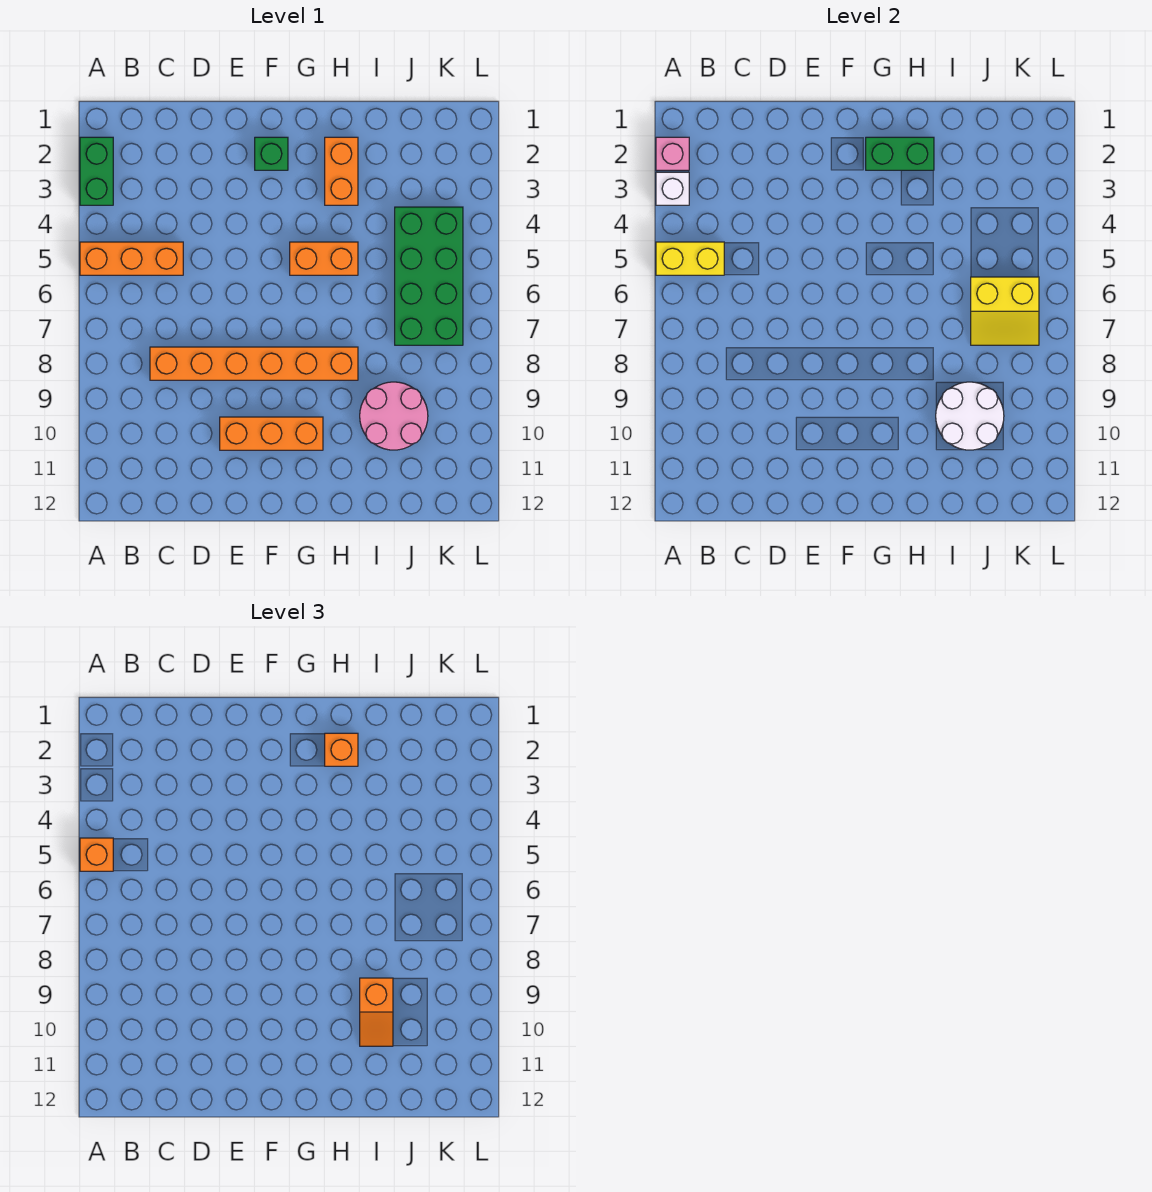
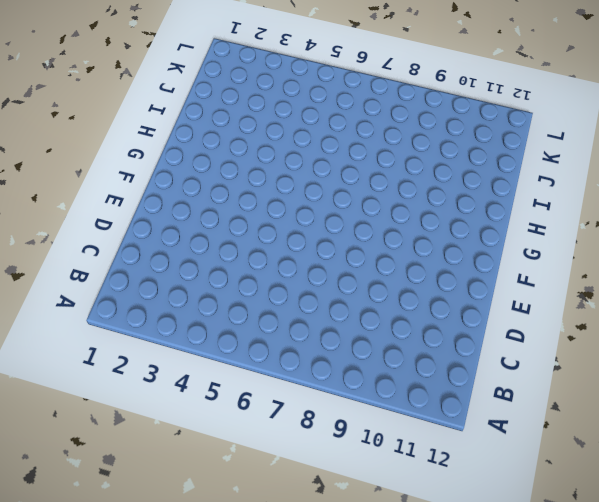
none -> green 1x2 brick [80,137,113,205]
none -> orange 1x3 brick [80,242,183,275]
none -> orange 1x6 brick [150,347,358,380]

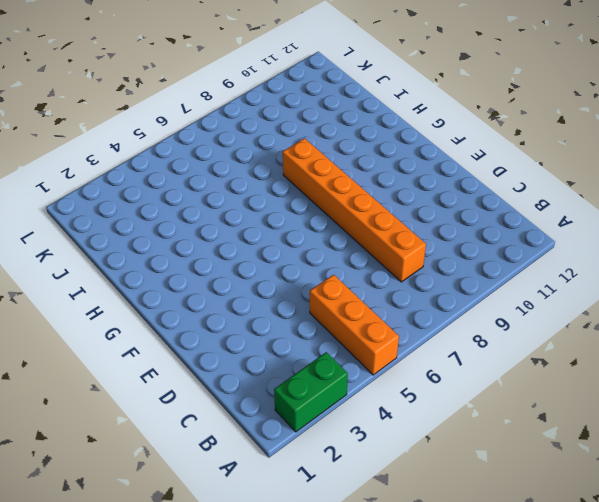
none -> orange 1x3 brick [220,417,323,450]
none -> green 1x1 brick [255,137,288,170]
none -> orange 1x2 brick [290,242,358,275]

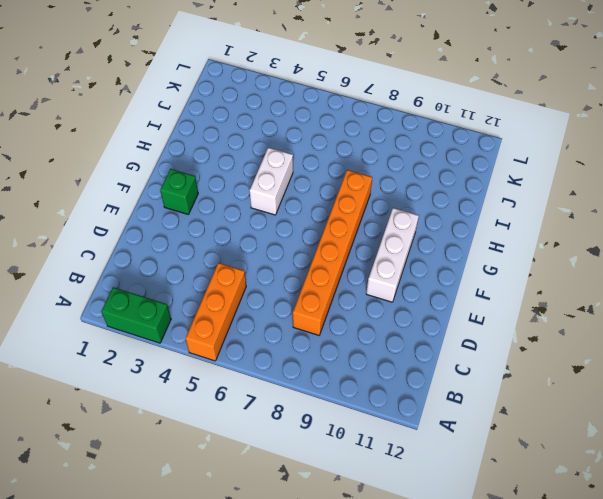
white 1x3 brick [366,208,419,302] -> orange 1x3 brick [220,417,323,450]
white 1x2 brick [250,148,293,215] -> orange 1x2 brick [290,242,358,275]
none -> orange 1x2 brick [325,137,358,205]
none -> pink 2x2 round brick [360,382,428,450]
none -> green 2x4 brick [395,207,463,345]

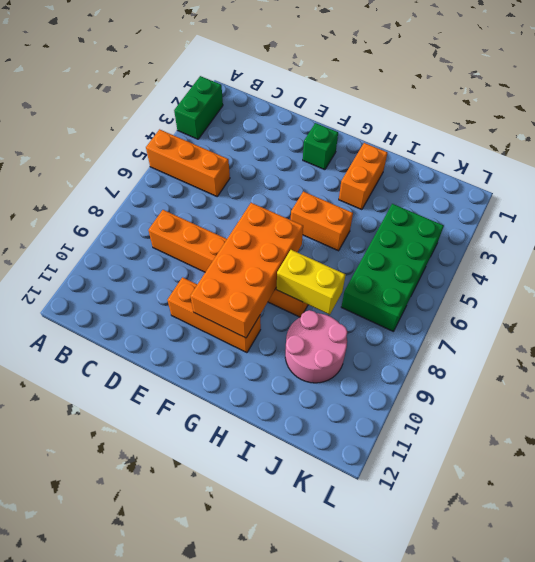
orange 2x4 brick [190,203,303,338] -> none
yellow 1x2 brick [277,250,346,315] -> yellow 1x2 brick moved to [656,242,724,275]
none -> pink 1x1 brick [656,137,689,170]
none -> white 1x1 brick [656,172,689,205]
none -> green 1x2 brick [866,137,934,170]

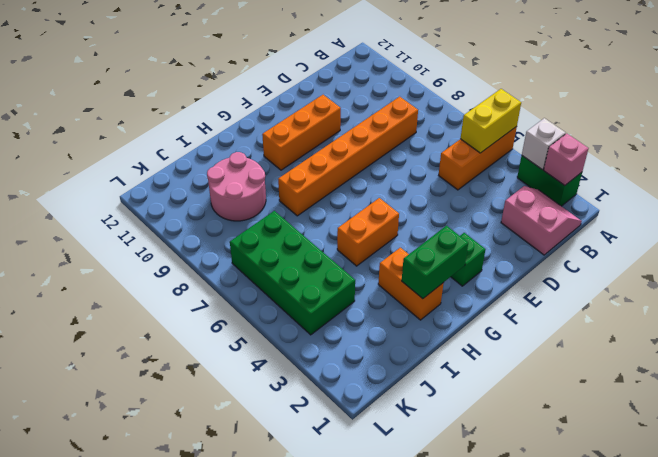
pink 2x2 slope [501,186,582,255] -> none
none -> white 2x2 round brick [936,382,1004,450]
none -> yellow 2x2 slope [971,277,1039,345]
none -> orange 1x1 brick [80,838,113,871]

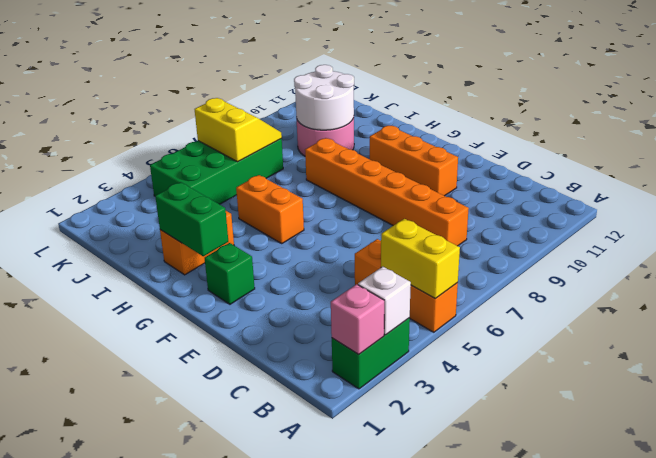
none -> orange 1x1 brick [80,838,113,871]
none -> orange 1x1 brick [325,733,358,766]
none -> orange 1x2 slope [360,978,393,1046]

